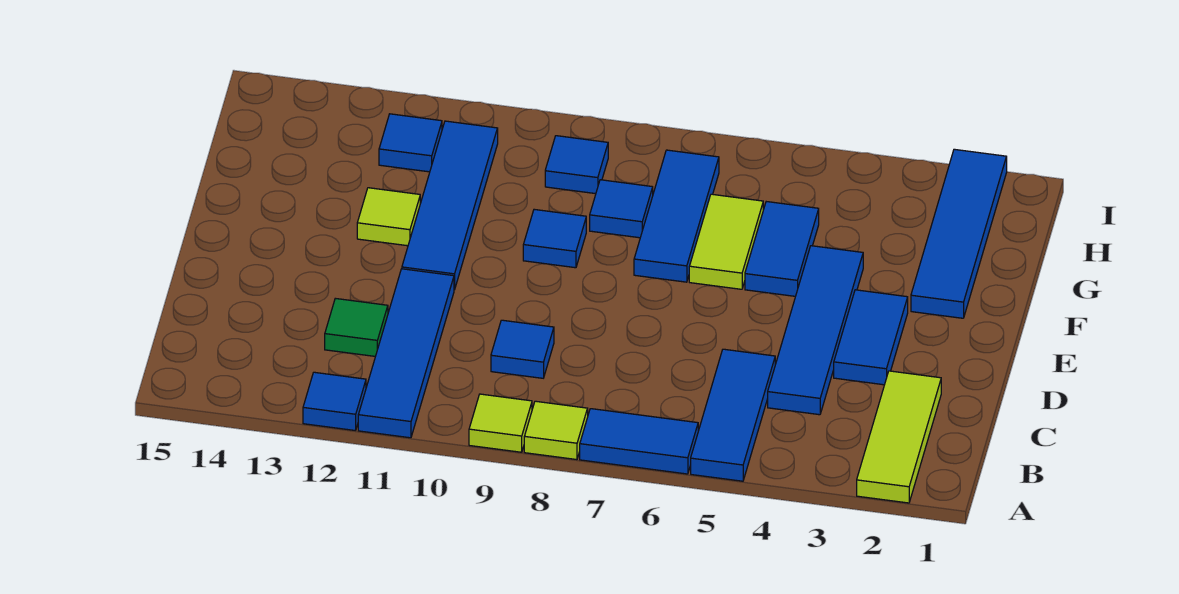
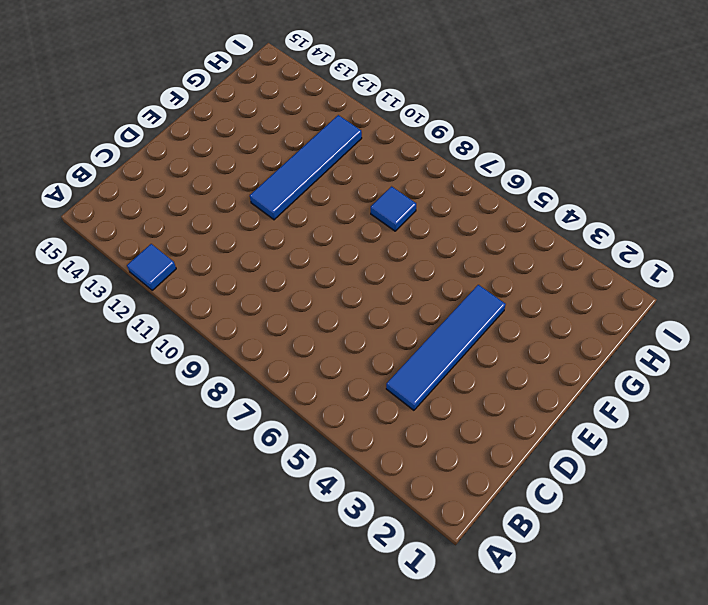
none -> lime 1x3 tile [857,371,941,503]
none -> blue 1x3 tile [691,349,775,481]
none -> blue 1x2 tile [580,409,698,474]

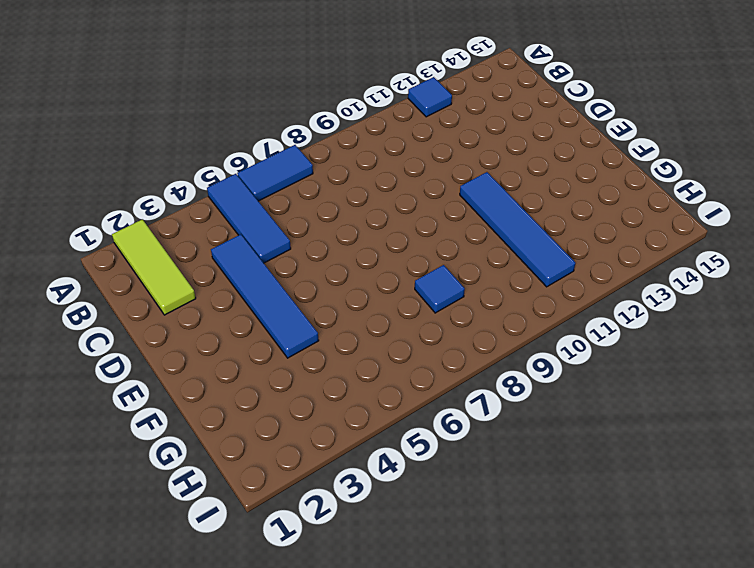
none -> lime 1x1 tile [524,401,588,460]
none -> lime 1x1 tile [469,394,532,452]
none -> blue 1x4 tile [358,269,454,438]

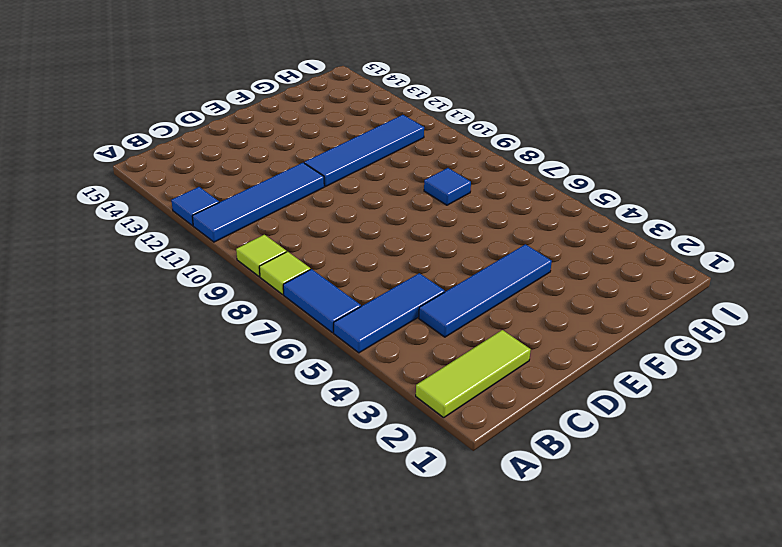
none -> blue 1x1 tile [491,320,554,378]
none -> green 1x1 tile [325,298,388,356]
none -> blue 1x2 tile [834,290,908,385]

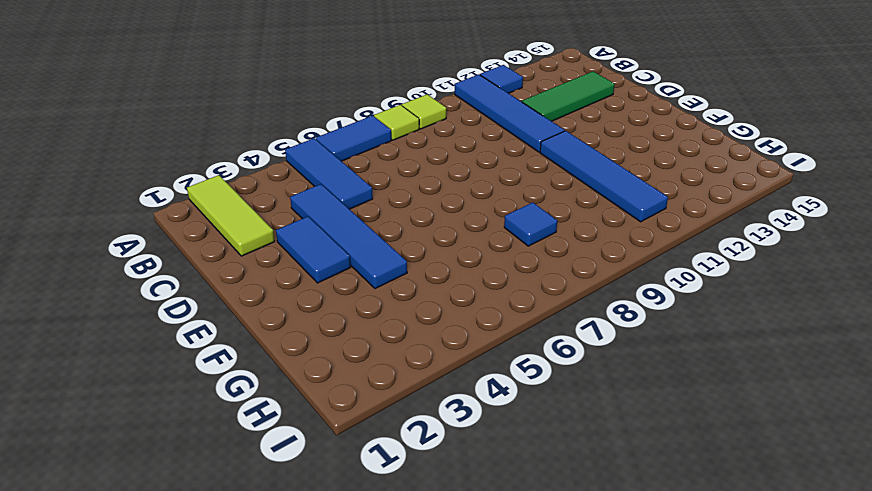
green 1x3 tile [522,71,615,121] -> green 1x1 tile [325,298,388,356]
none -> blue 1x1 tile [491,320,554,378]
none -> blue 1x4 tile [911,149,1007,318]
none -> blue 1x2 tile [745,202,819,296]

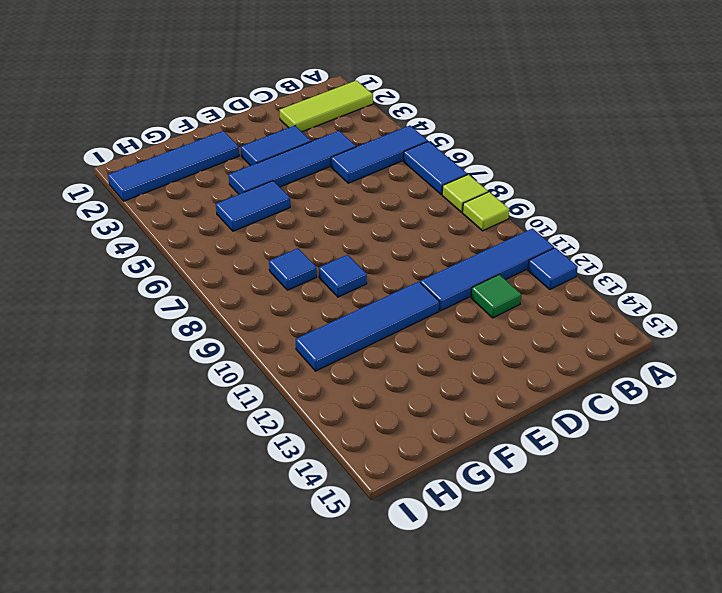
none -> blue 1x1 tile [491,320,554,378]
none -> lime 1x2 tile [689,194,763,289]
none -> blue 1x3 tile [634,150,719,282]

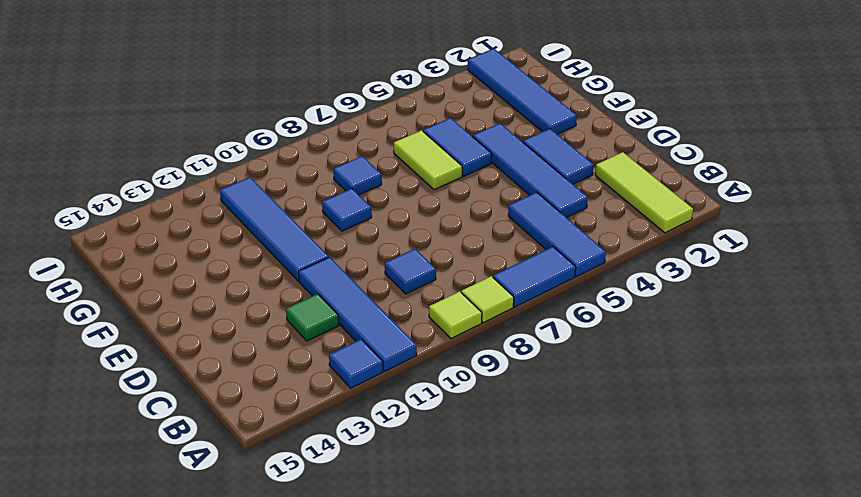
none -> blue 1x3 tile [634,150,719,282]
none -> lime 1x1 tile [357,188,420,246]
none -> blue 1x1 tile [545,136,608,194]

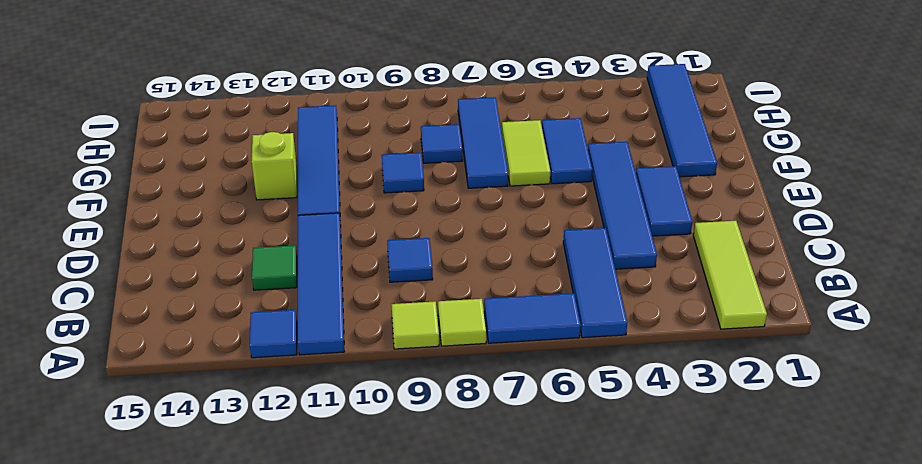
lime 1x1 brick [252,132,297,200] -> lime 1x1 tile [357,188,420,246]
none -> blue 1x1 tile [545,136,608,194]
none -> blue 1x1 tile [379,114,442,172]

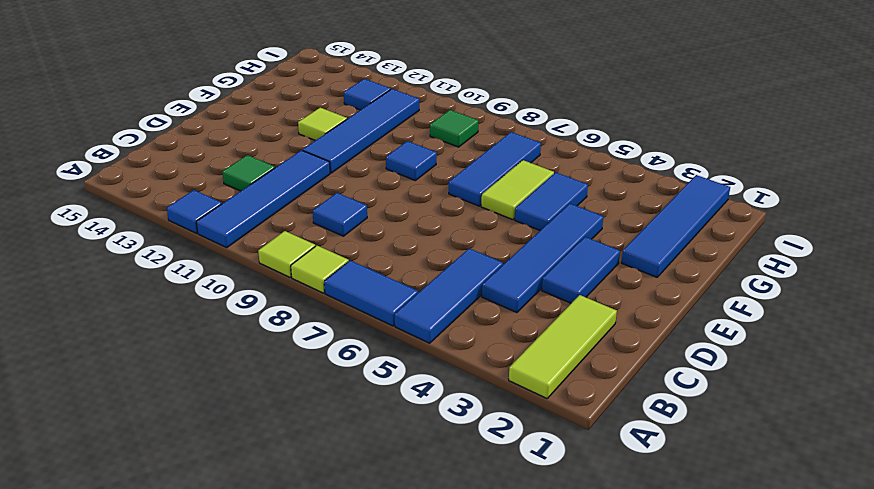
green 1x1 tile [430,110,478,147] -> blue 1x1 tile [545,136,608,194]
none -> blue 1x1 tile [590,180,653,238]

